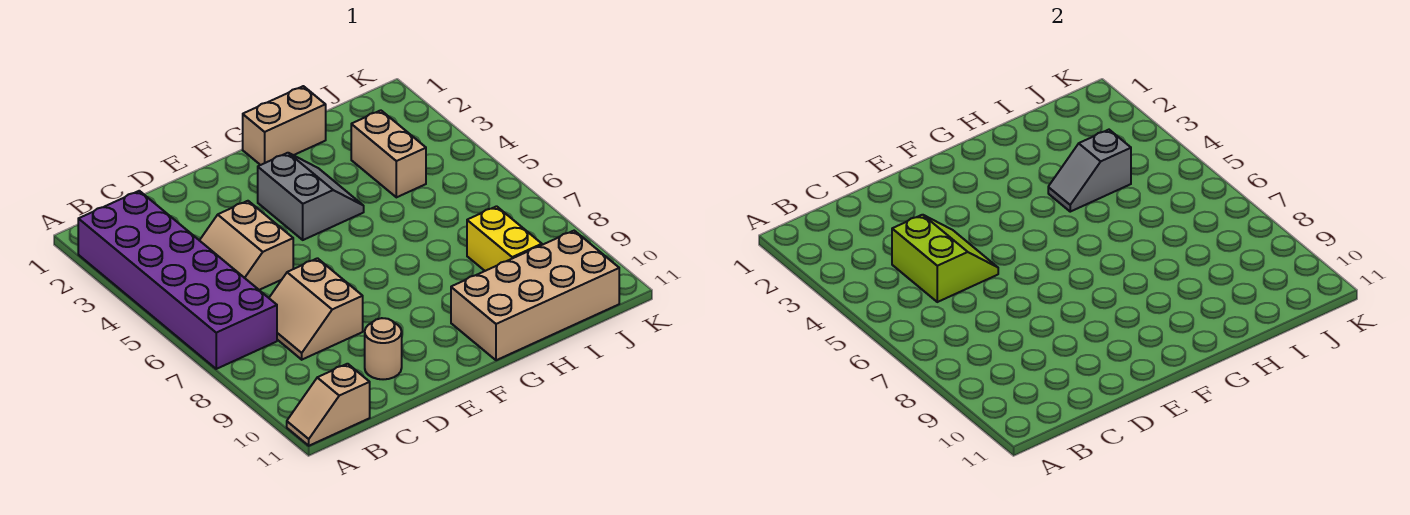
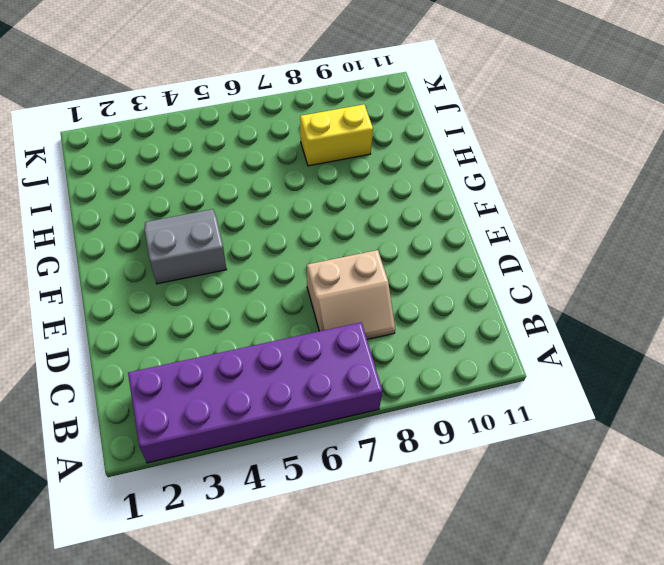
none -> tan 1x2 slope [287,364,370,446]
none -> tan 2x2 slope [199,201,293,290]
none -> tan 1x1 round brick [365,318,402,379]

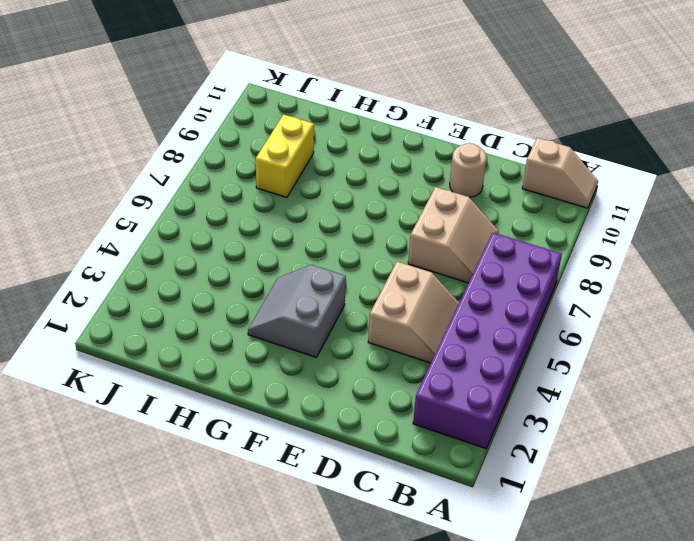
none -> tan 1x2 brick [243,86,326,165]
none -> tan 2x4 brick [451,231,619,360]
none -> tan 1x2 brick [351,110,426,197]

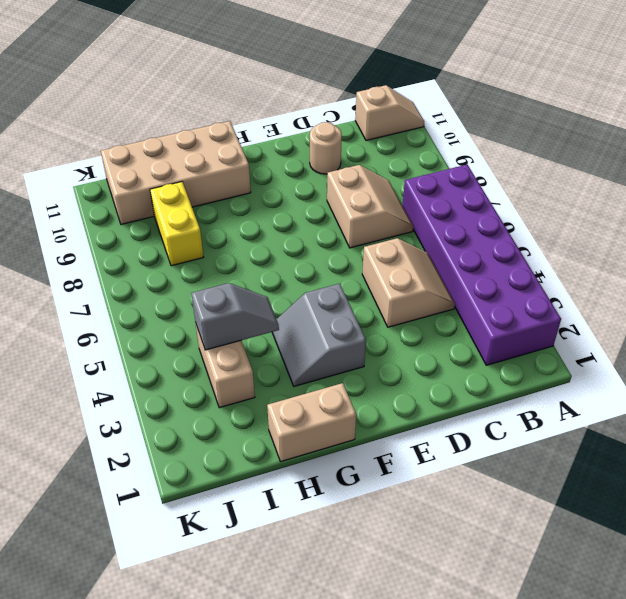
none -> lime 2x2 slope [892,215,998,302]

